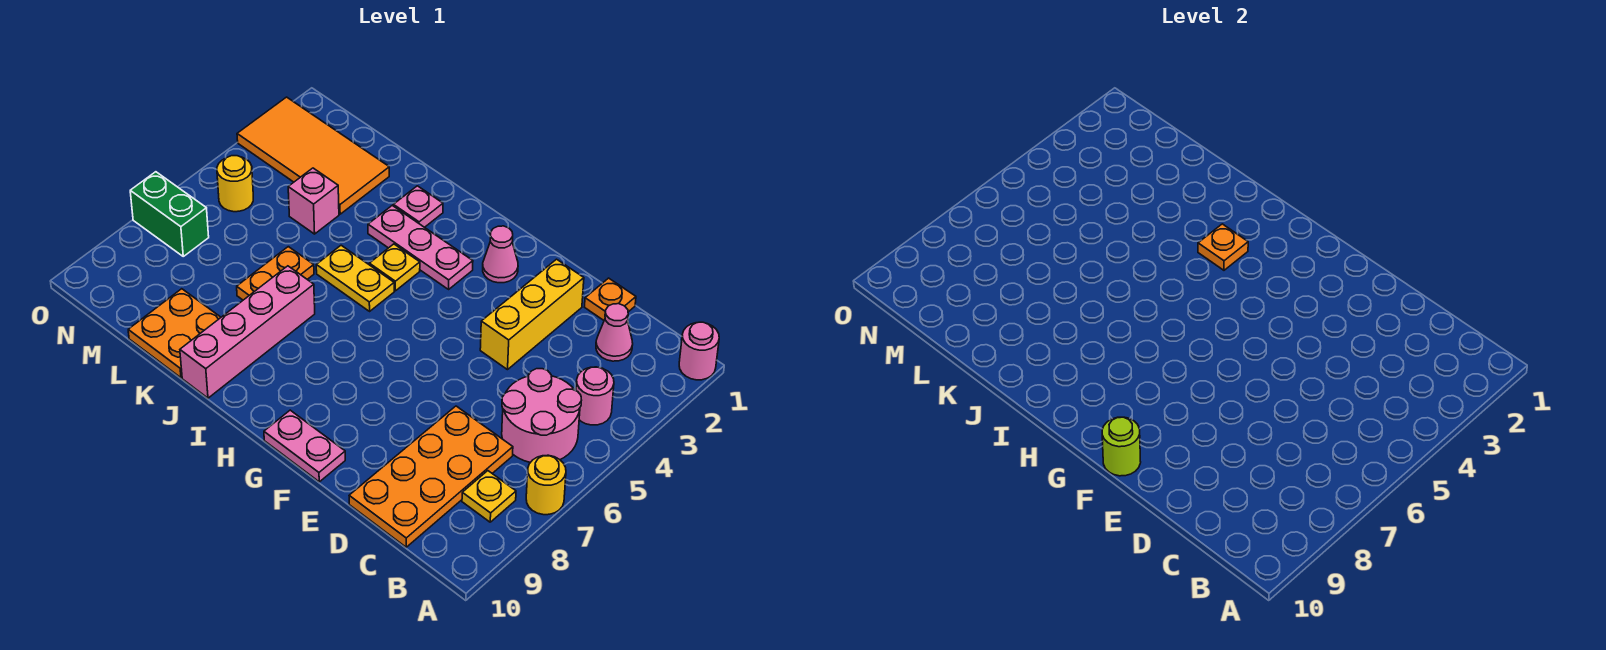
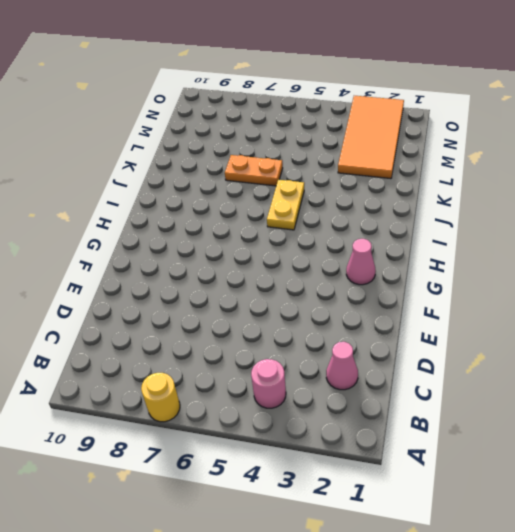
none -> pink 1x1 round brick [679,322,719,380]
none -> pink 2x2 round brick [502,369,581,463]
none -> yellow 1x1 plate [462,471,516,522]

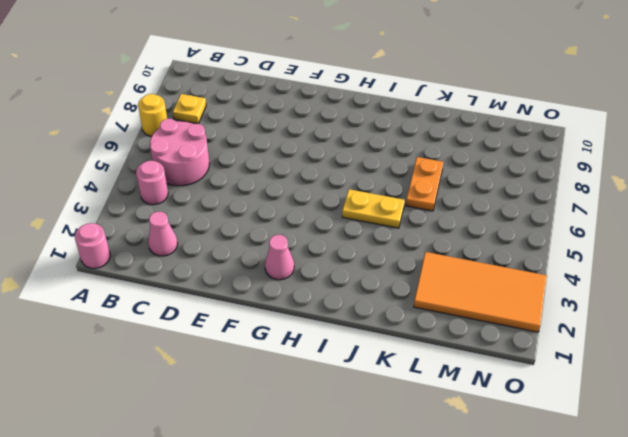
none -> orange 2x4 plate [349,406,513,547]
none -> orange 1x1 plate [585,278,636,320]
none -> yellow 1x3 brick [480,259,584,370]

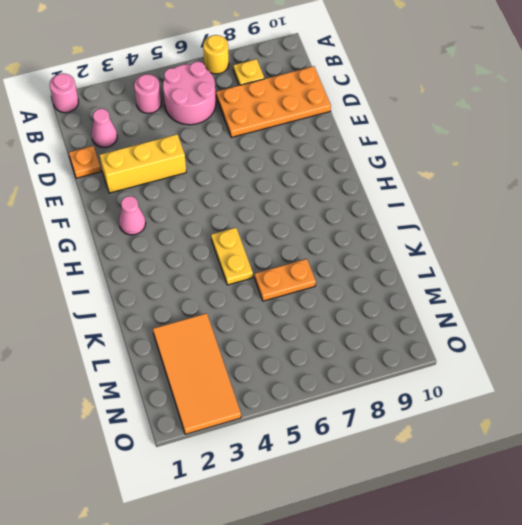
none -> pink 1x2 plate [264,410,345,482]
none -> pink 1x3 plate [368,205,473,289]
none -> yellow 1x1 plate [369,244,420,291]

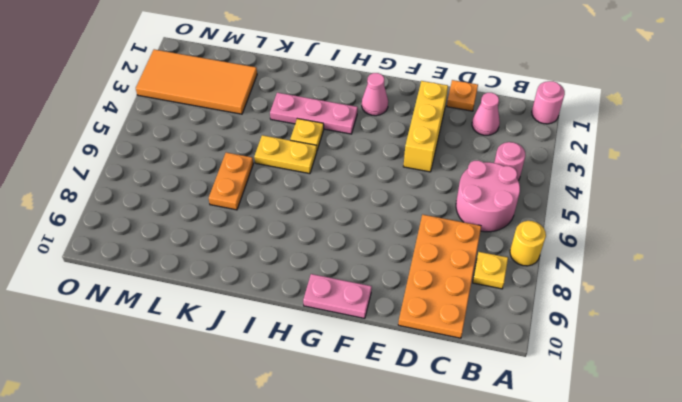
none -> pink 1x1 plate [393,186,443,227]
none -> pink 1x4 brick [180,266,315,398]
none -> orange 2x2 plate [128,289,221,378]

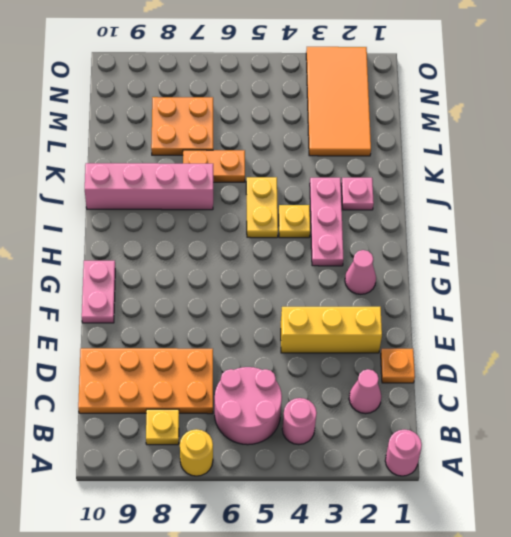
orange 2x2 plate [151,97,213,155] -> orange 2x2 plate moved to [128,289,221,378]
none -> pink 1x1 brick [288,168,339,234]
none -> yellow 1x1 round brick [217,156,253,212]
none -> green 1x2 brick [130,172,209,256]

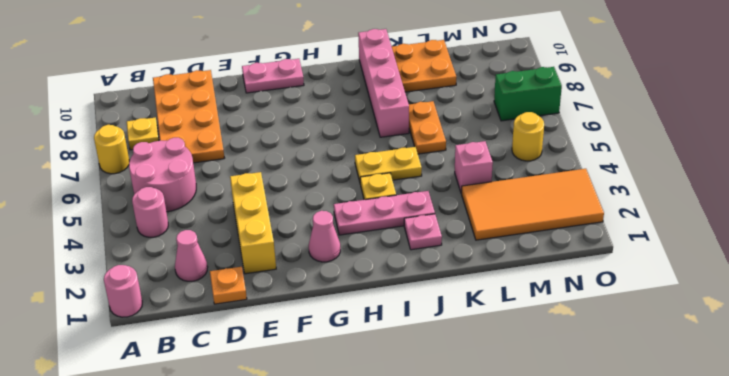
none -> lime 1x1 round brick [1102,417,1141,476]
none -> orange 1x1 plate [1198,224,1248,270]

